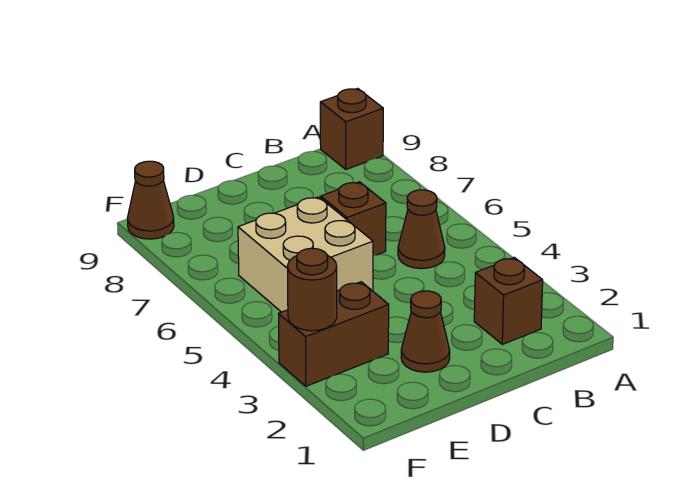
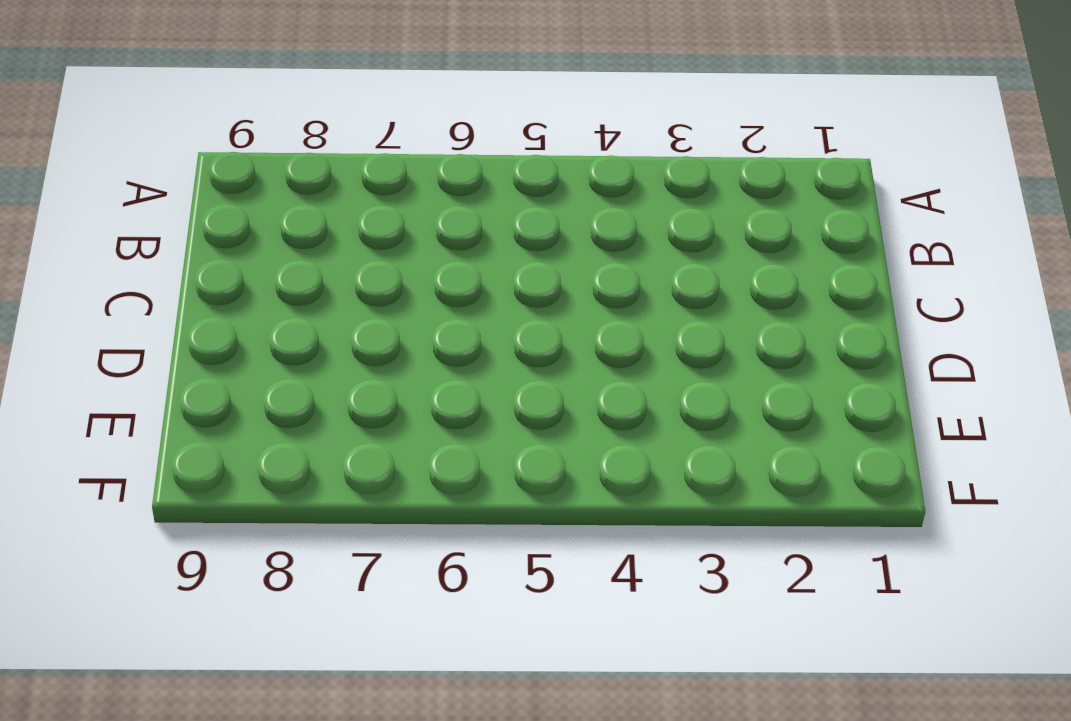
none -> brown 1x1 brick [320,88,383,169]
none -> brown 1x1 brick [474,257,543,344]

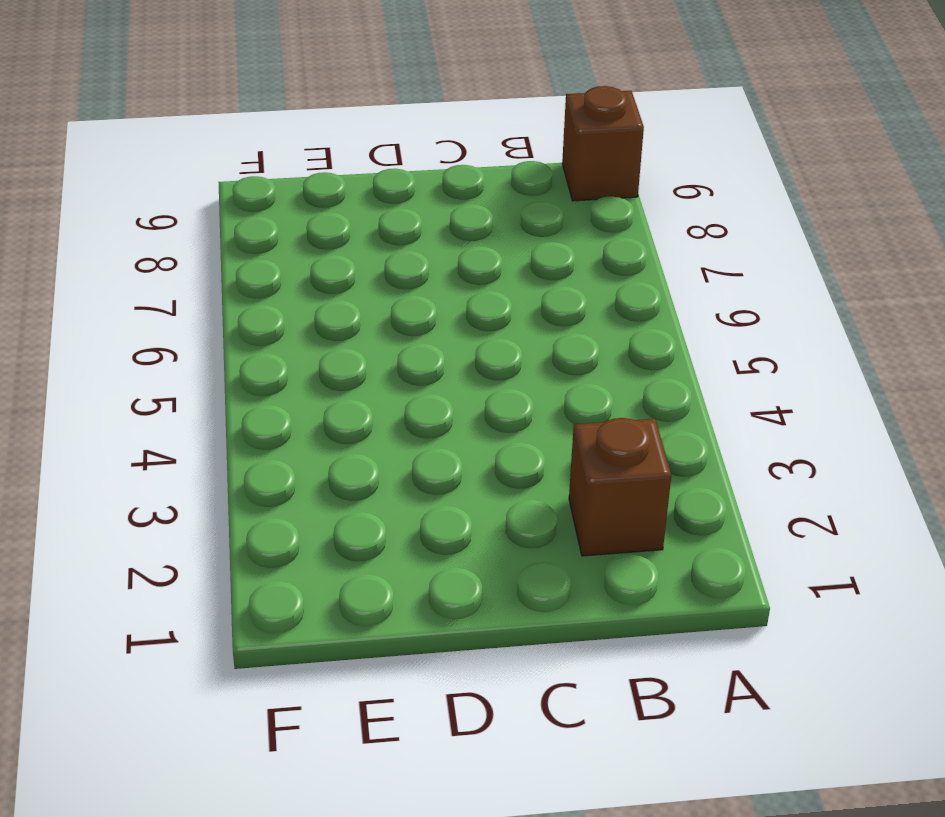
none -> brown 1x1 cone [398,190,445,269]
none -> brown 1x1 brick [321,182,386,256]

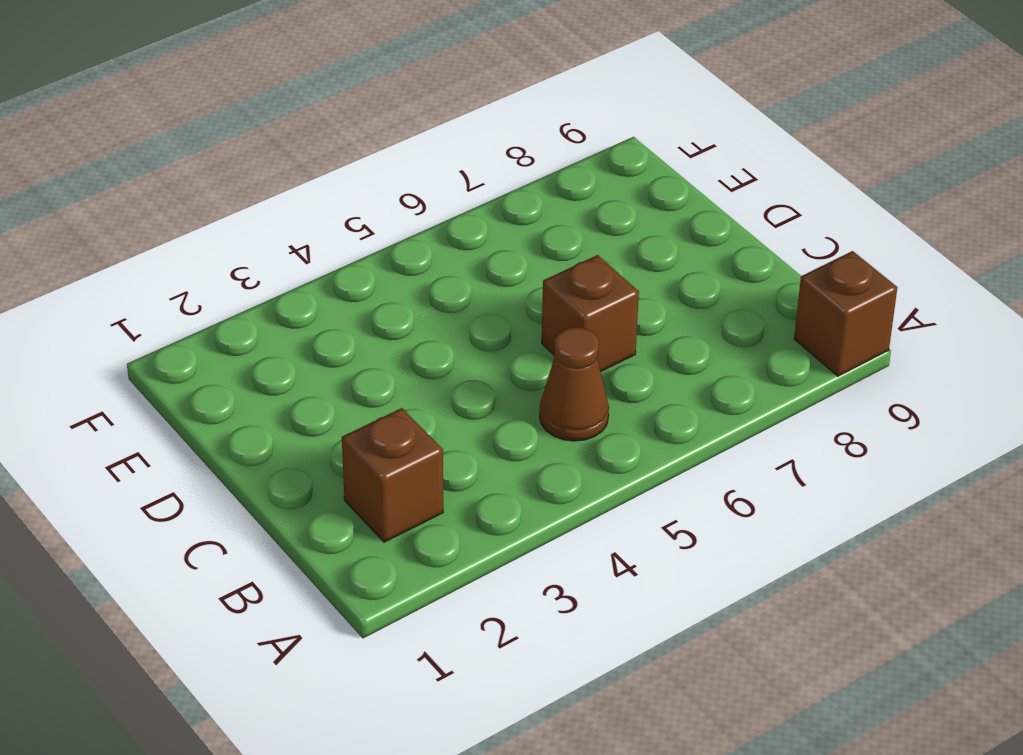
none -> brown 1x1 cone [401,291,450,372]
none -> tan 2x2 brick [238,197,373,312]

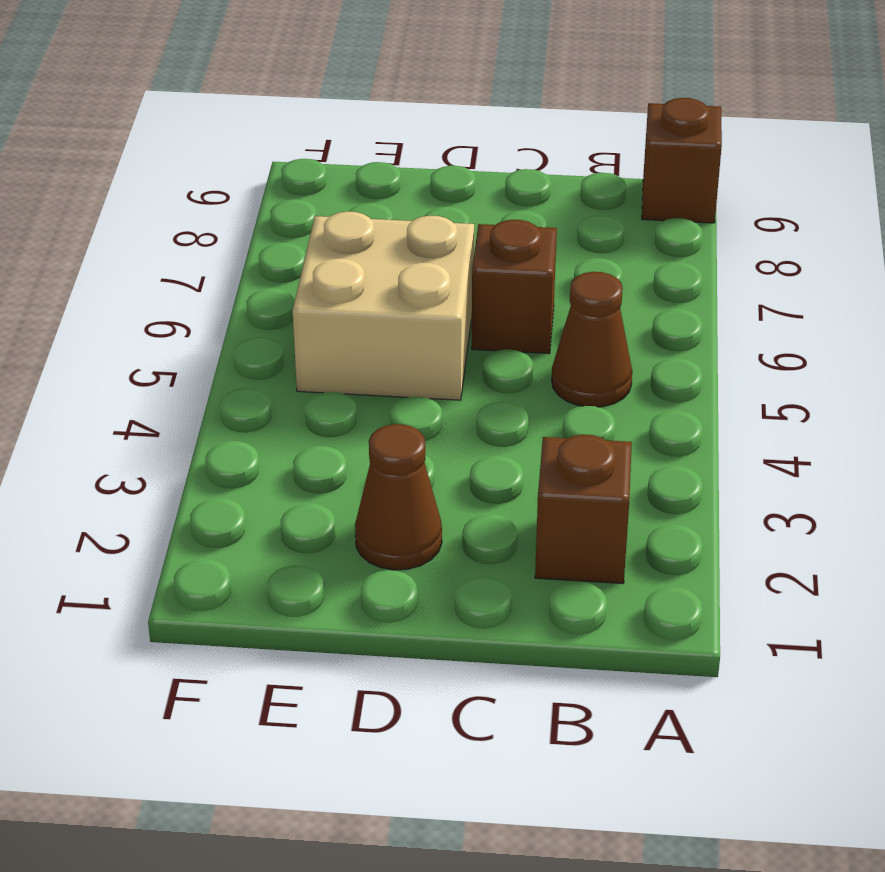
none -> brown 1x2 brick [279,282,389,386]
none -> brown 1x1 cone [128,161,174,239]

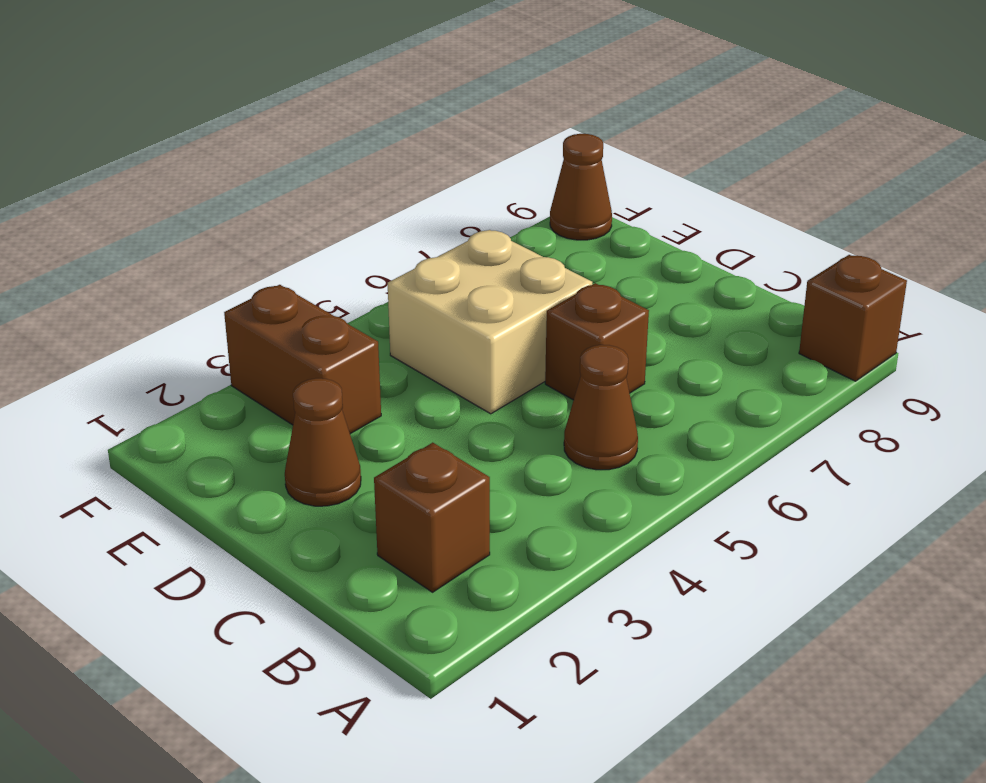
none -> brown 1x1 round brick [287,248,337,331]

